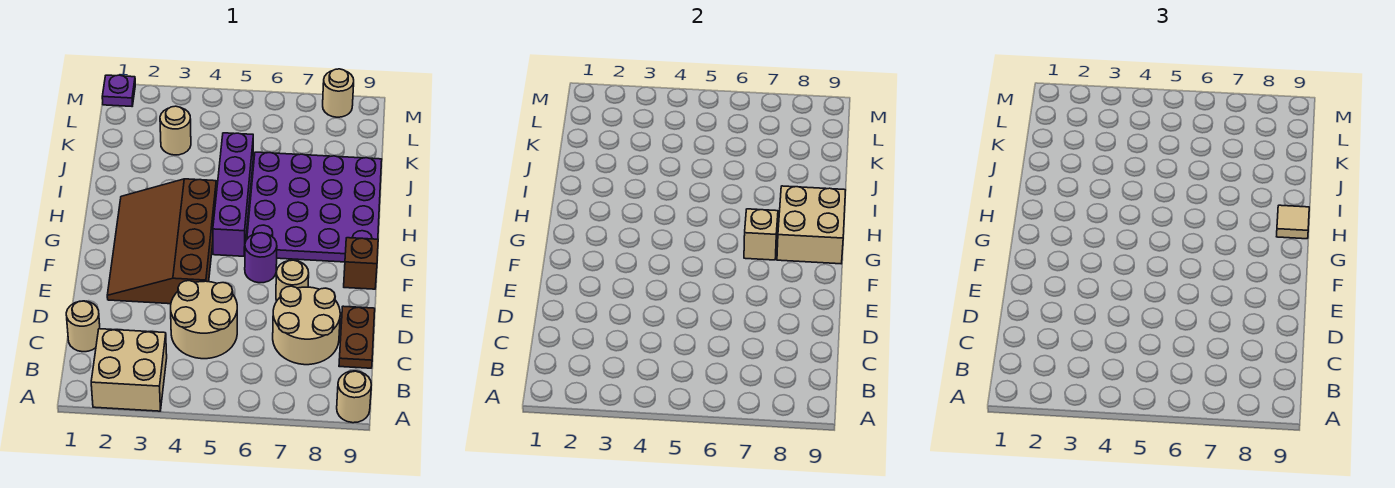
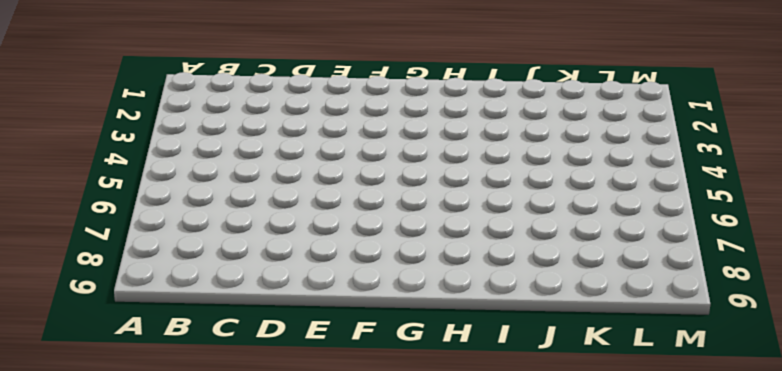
none -> tan 2x2 brick [91,329,167,411]
none -> tan 1x1 round brick [337,371,372,423]
none -> tan 1x1 round brick [66,301,100,352]

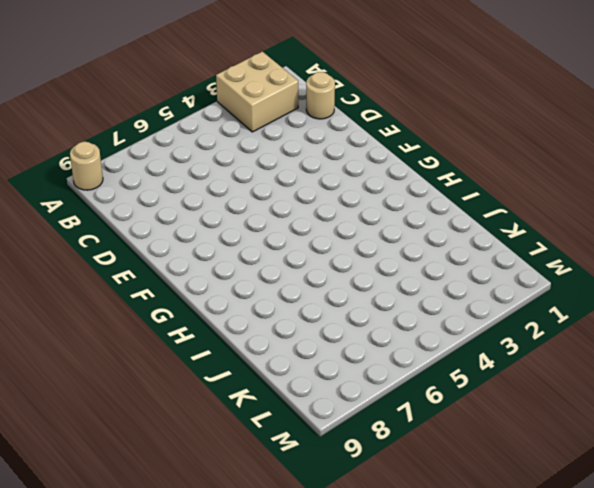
none -> tan 2x2 round brick [171,281,237,359]
none -> tan 2x2 round brick [273,286,340,365]
none -> brown 1x2 plate [339,306,375,368]

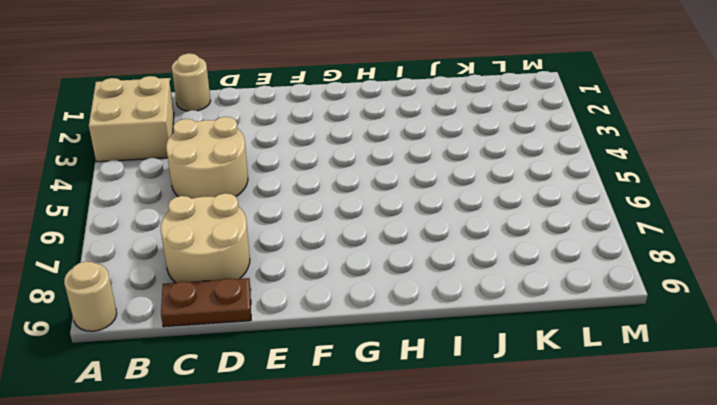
none -> brown 3x4 slope [107,179,216,304]
none -> tan 1x1 round brick [276,260,309,301]
none -> purple 1x1 round brick [245,233,277,283]

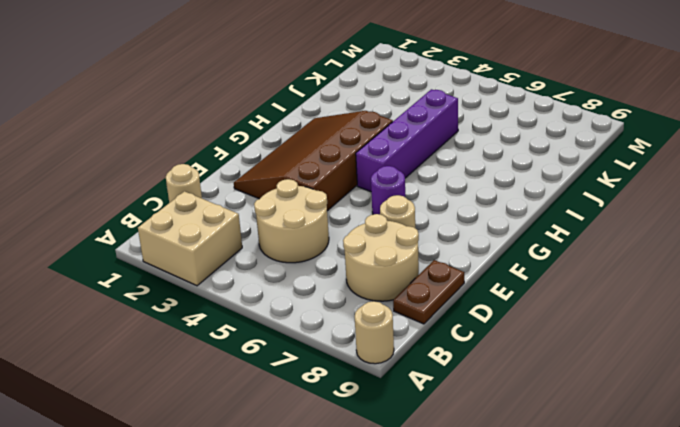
none -> brown 1x1 brick [344,238,378,289]
none -> purple 4x4 plate [247,152,382,262]
none -> tan 1x1 round brick [160,106,191,155]

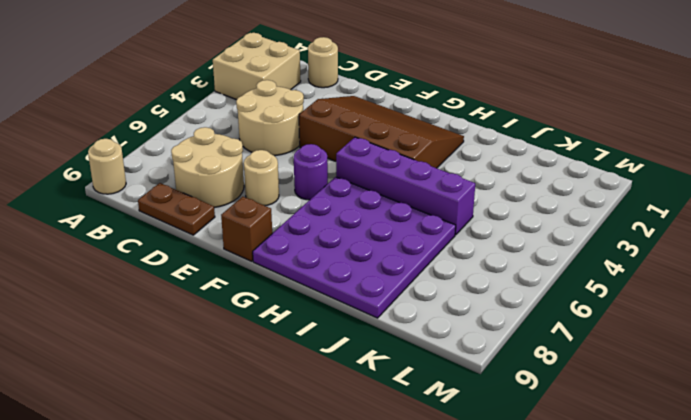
none -> tan 1x1 round brick [160,106,191,155]
none -> purple 1x1 plate [102,75,135,106]
none -> tan 1x1 round brick [323,69,354,117]

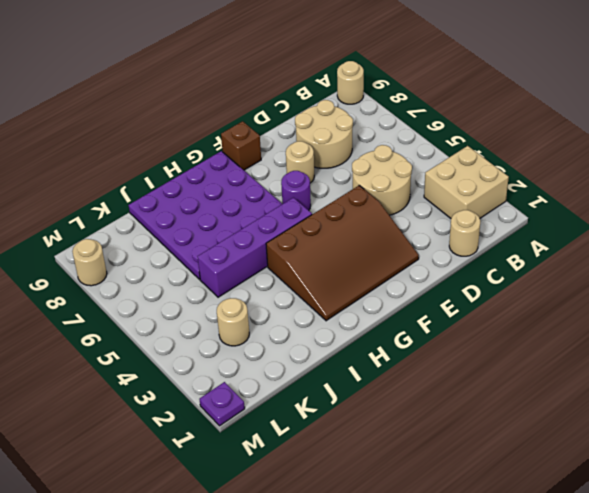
none -> brown 1x2 plate [339,306,375,368]
none -> tan 1x1 brick [744,209,778,260]
none -> tan 2x2 brick [777,186,846,264]

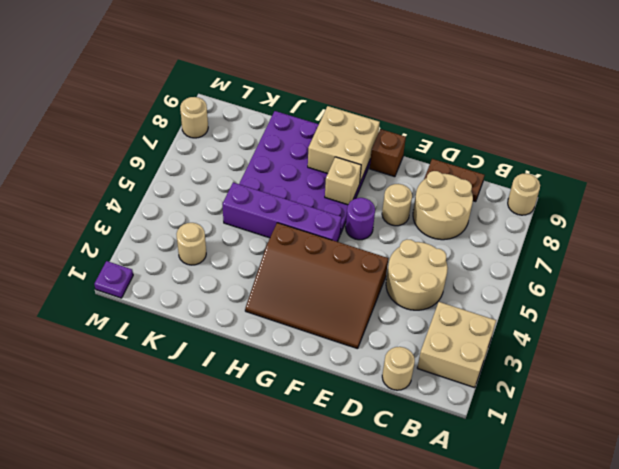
none -> tan 1x1 tile [1277,205,1309,239]

